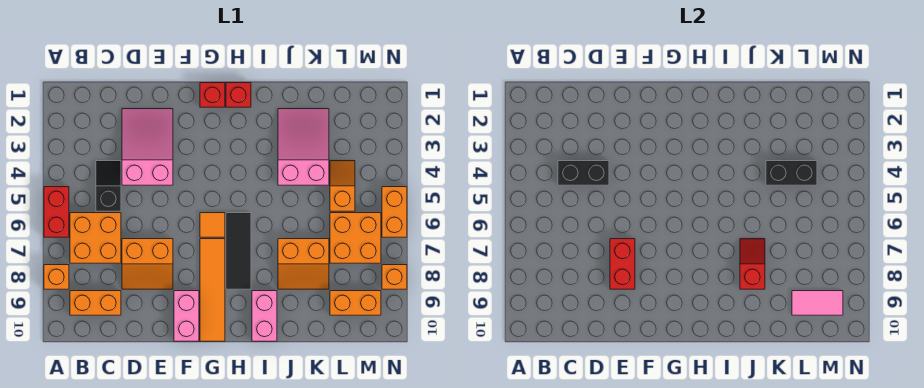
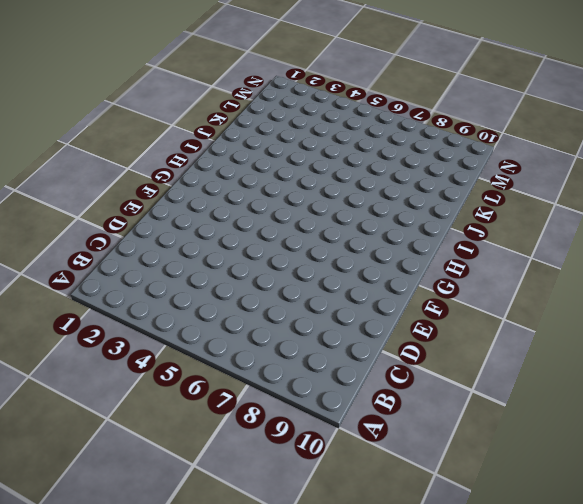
none -> red 1x2 brick [44,187,69,237]
none -> orange 1x1 brick [44,265,69,289]
none -> orange 2x2 brick [70,213,121,263]

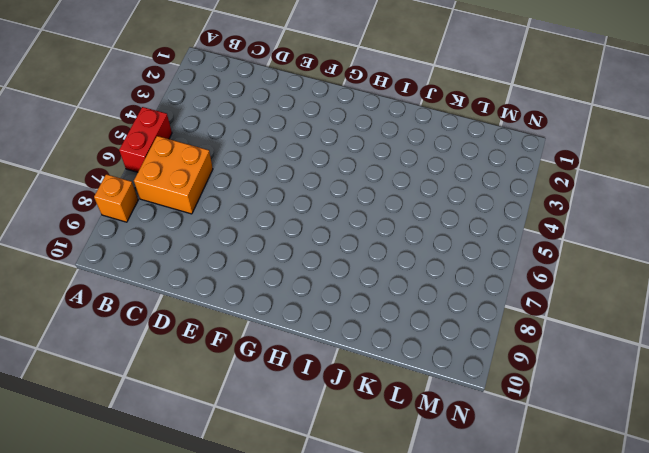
none -> orange 1x2 brick [70,291,121,315]
none -> black 1x2 slope [96,161,121,211]
none -> pink 2x3 slope [122,109,173,185]

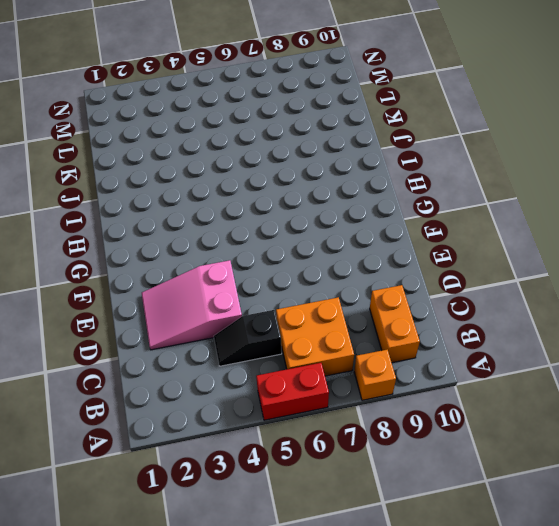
none -> orange 2x2 slope [122,239,173,289]
none -> pink 1x2 brick [174,291,199,341]
none -> red 1x1 brick [200,83,225,107]

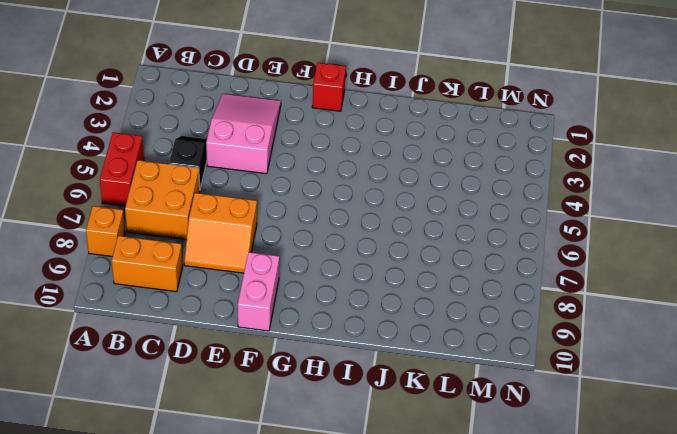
none -> orange 1x1 tile [200,213,225,237]
none -> orange 1x4 tile [200,239,225,341]
none -> red 1x1 brick [226,83,251,107]

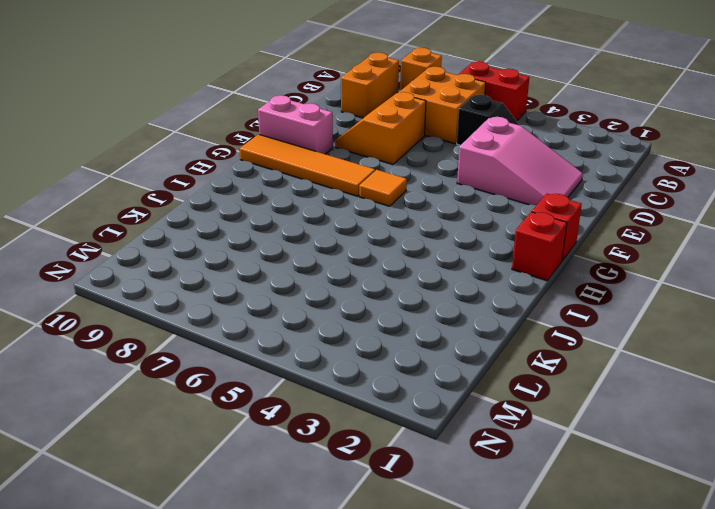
none -> black 1x3 tile [226,213,251,289]
none -> pink 1x2 brick [252,291,277,341]
none -> pink 2x3 slope [278,109,329,185]

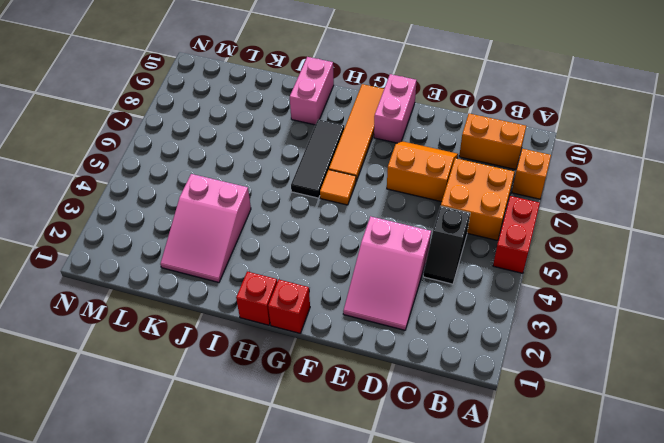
none -> orange 2x2 slope [278,239,329,289]
none -> orange 1x2 slope [330,161,355,211]
none -> orange 2x2 brick [330,213,381,263]

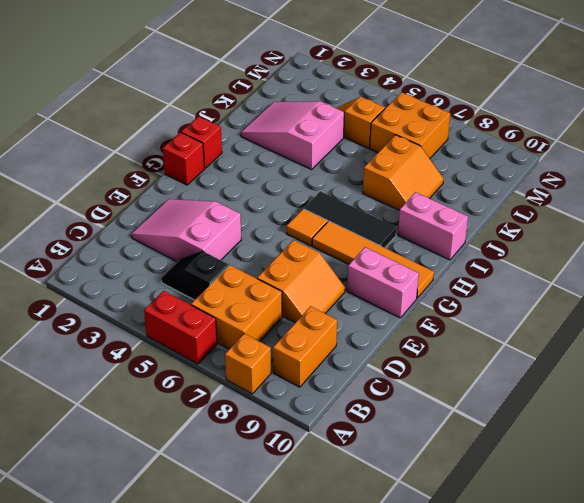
none -> orange 1x2 brick [330,291,381,315]
none -> orange 1x2 brick [382,187,407,237]
none -> orange 1x1 brick [382,265,407,289]

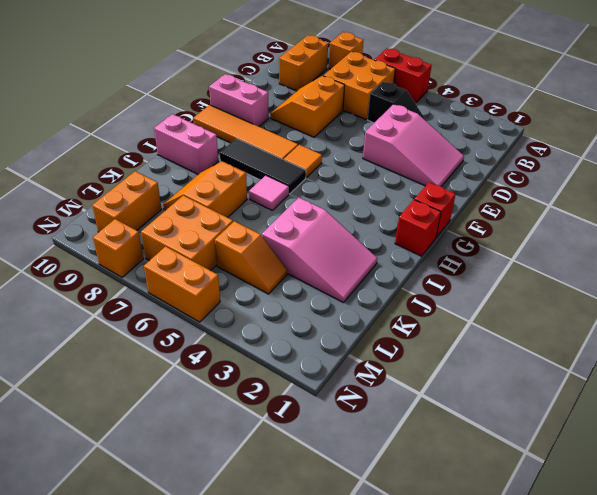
pink 1x1 tile [249,176,289,211] -> none
none -> black 1x2 brick [558,161,609,185]
none -> red 1x2 brick [610,239,635,289]
none -> red 1x2 slope [740,239,765,289]

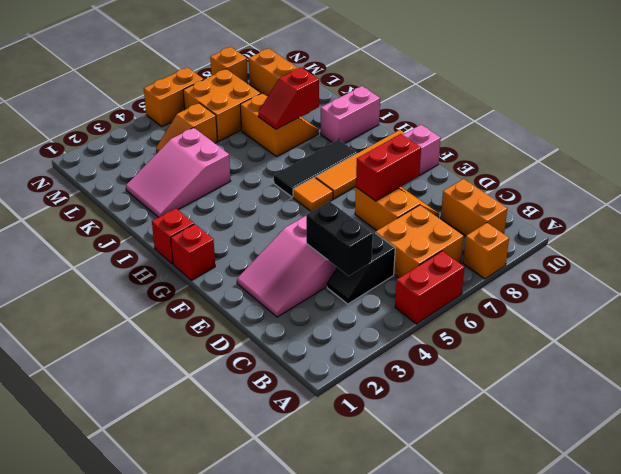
none -> black 1x2 brick [766,161,817,185]
none -> pink 1x2 tile [792,291,843,315]

